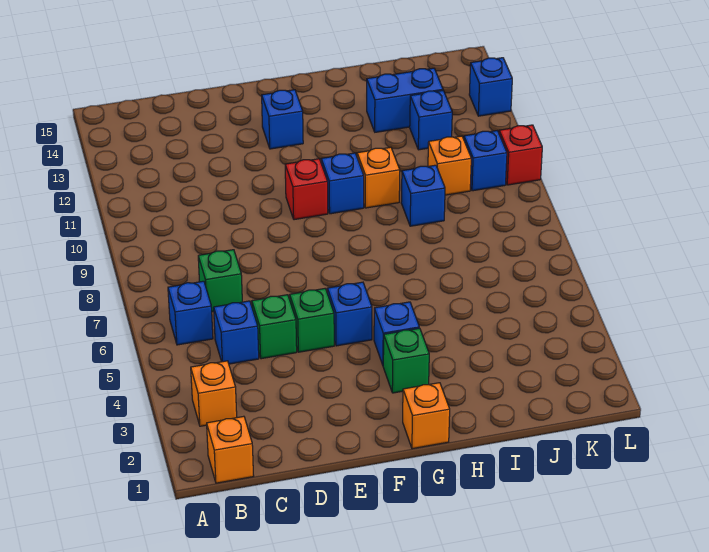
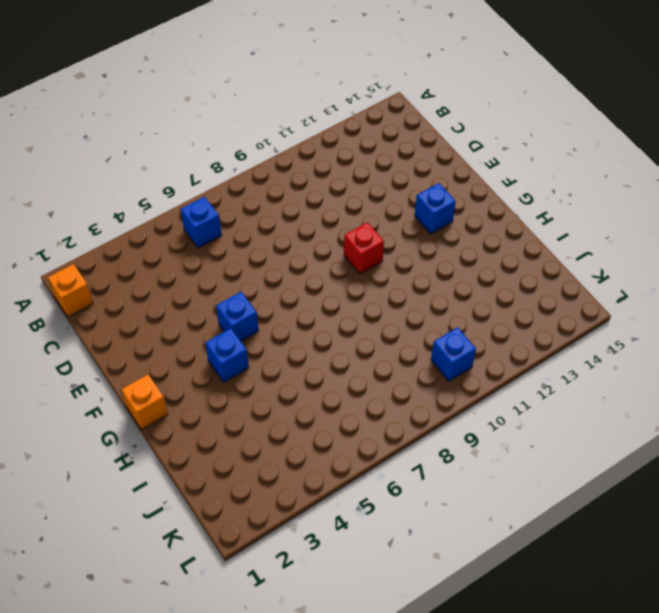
none -> orange 1x1 brick [191,361,237,426]
none -> blue 1x1 brick [214,301,259,364]
none -> green 1x1 brick [198,250,242,312]

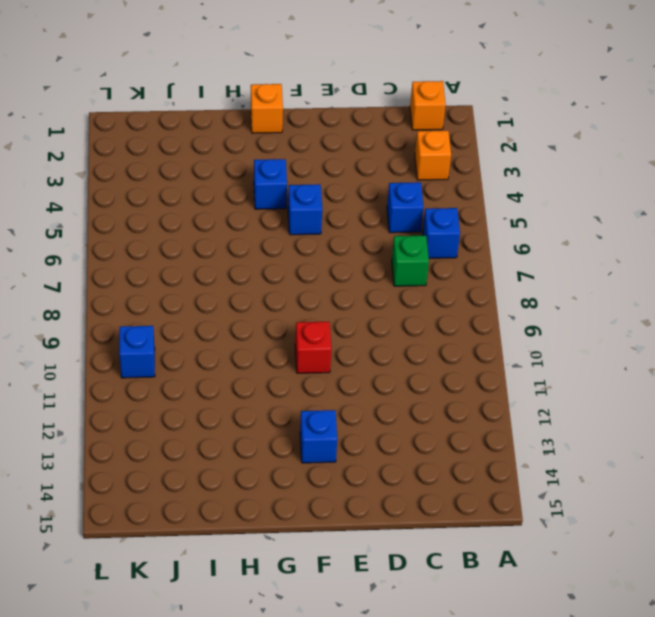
none -> green 1x1 brick [252,295,297,359]
none -> green 1x1 brick [290,289,334,352]
none -> green 1x1 brick [383,328,429,393]

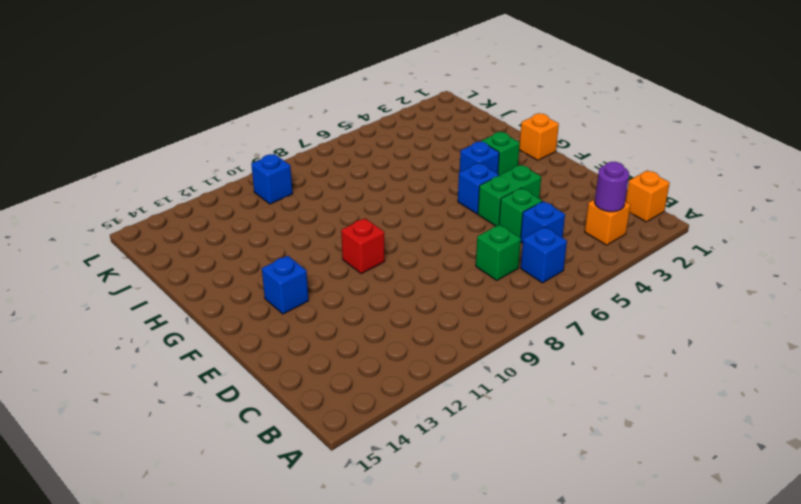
purple 1x1 round brick [595,162,629,212] -> none
green 1x2 brick [478,165,541,226] -> green 1x1 brick [290,289,334,352]
none -> blue 1x1 brick [321,153,364,214]
none -> orange 1x1 brick [357,147,400,208]
none -> blue 1x1 brick [401,165,445,226]

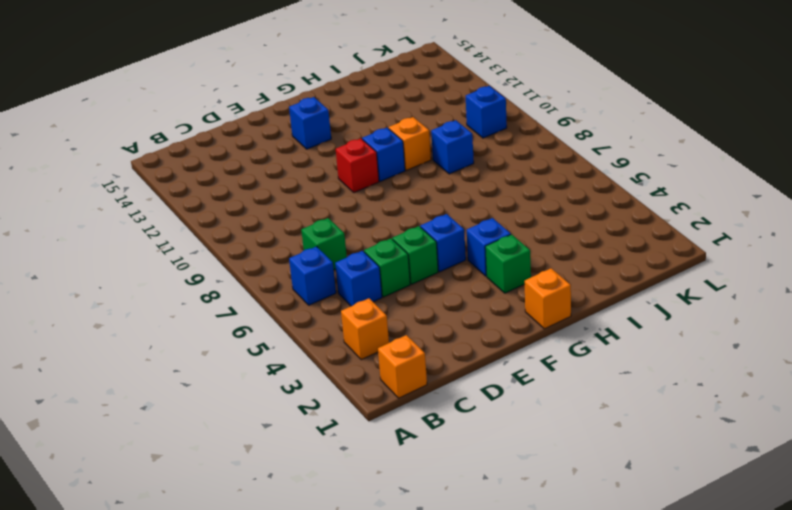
none -> blue 1x2 brick [367,68,443,132]
none -> orange 1x1 brick [428,136,471,195]
none -> blue 1x1 brick [410,91,452,150]

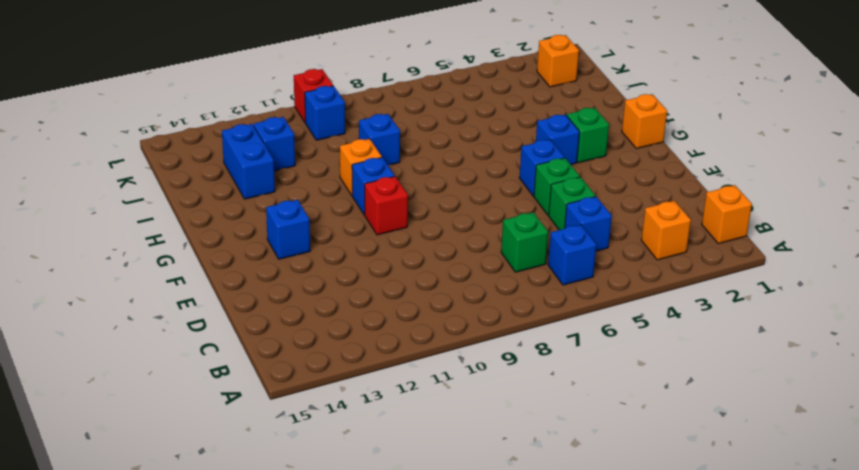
orange 1x1 brick [537,35,579,87] -> orange 1x1 brick moved to [428,136,471,195]
none -> blue 1x1 brick [469,58,512,116]

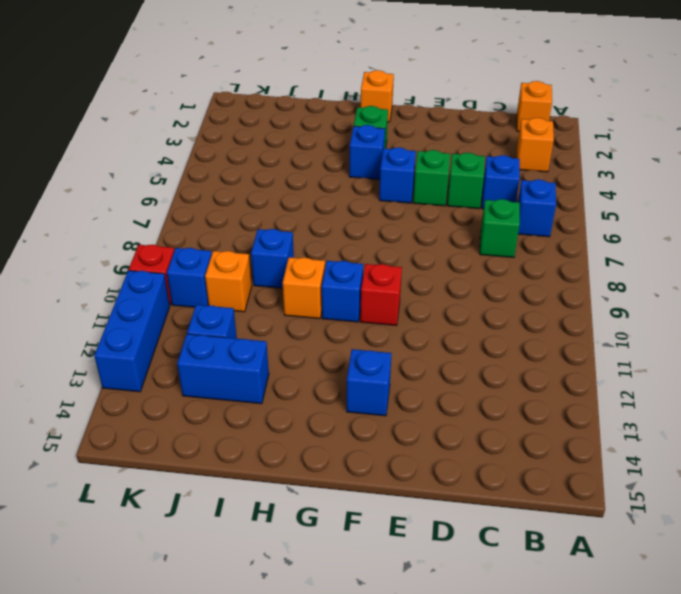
blue 1x3 brick [94,271,170,392] -> blue 1x1 brick [469,58,512,116]

